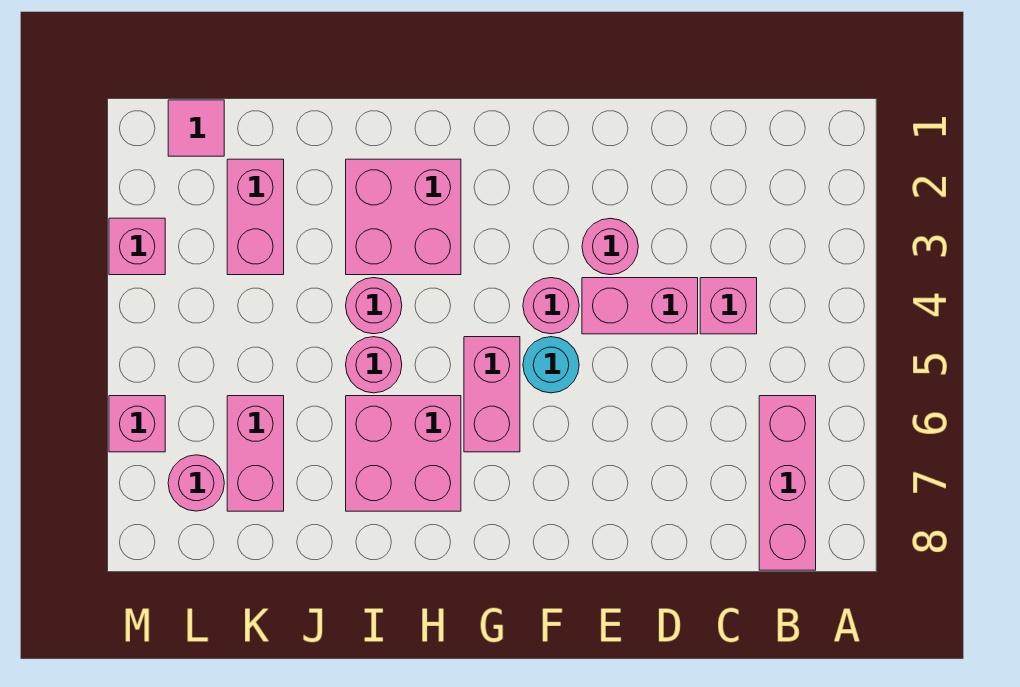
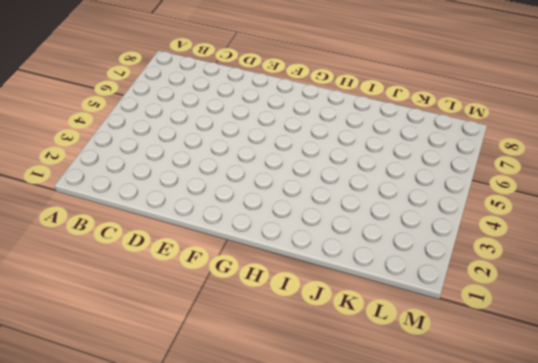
none -> pink 1x3 brick [759,396,816,570]
none -> pink 1x1 brick [700,278,757,334]
none -> pink 1x2 brick [582,278,698,334]

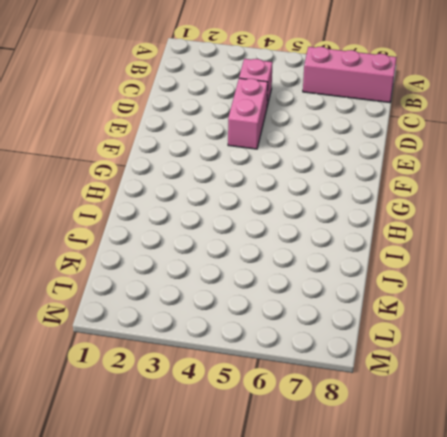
none -> pink 1x1 round brick [582,218,638,275]
none -> pink 1x1 round brick [523,278,579,334]
none -> cyan 1x1 round brick [523,337,579,393]

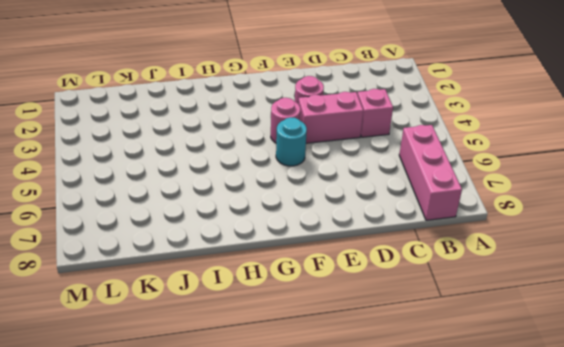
none -> pink 1x2 brick [464,337,520,452]
none -> pink 2x2 brick [346,159,461,275]
none -> pink 2x2 brick [346,396,461,511]

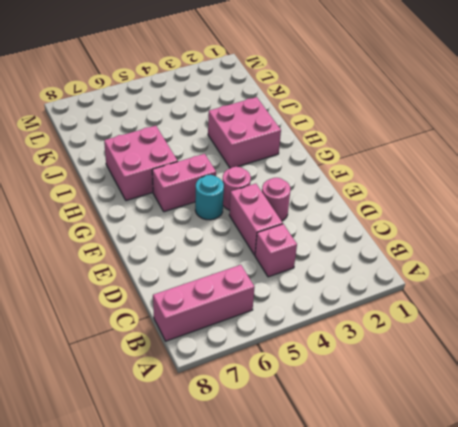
none -> pink 1x1 round brick [346,278,402,334]
none -> pink 1x1 round brick [346,337,402,393]
none -> pink 1x2 brick [227,159,284,275]

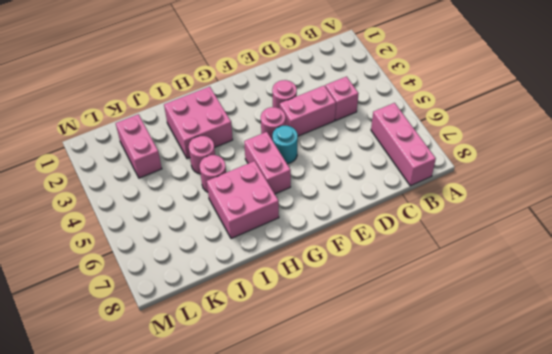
none -> pink 1x2 brick [227,396,284,511]
none -> pink 1x1 tile [168,100,224,156]
none -> pink 1x1 round brick [168,455,224,511]

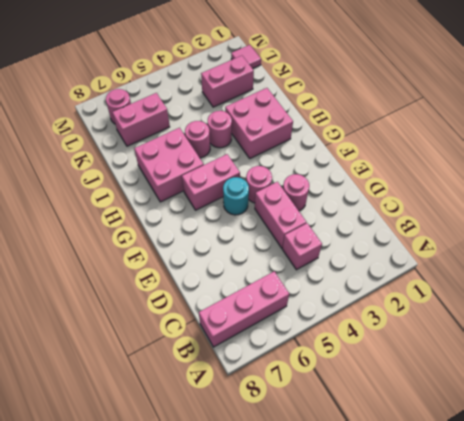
none -> pink 1x1 brick [109,218,165,275]
none -> pink 1x1 brick [109,396,165,452]

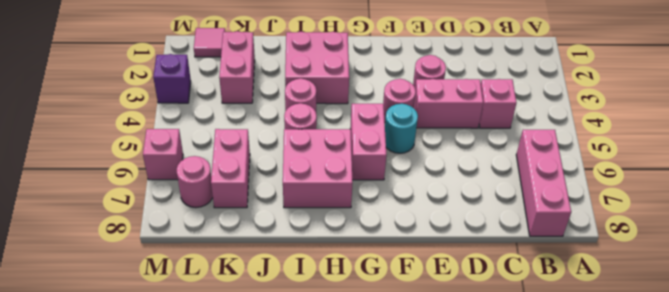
purple 1x1 brick [153,54,191,103] -> pink 1x1 brick [109,218,165,275]

